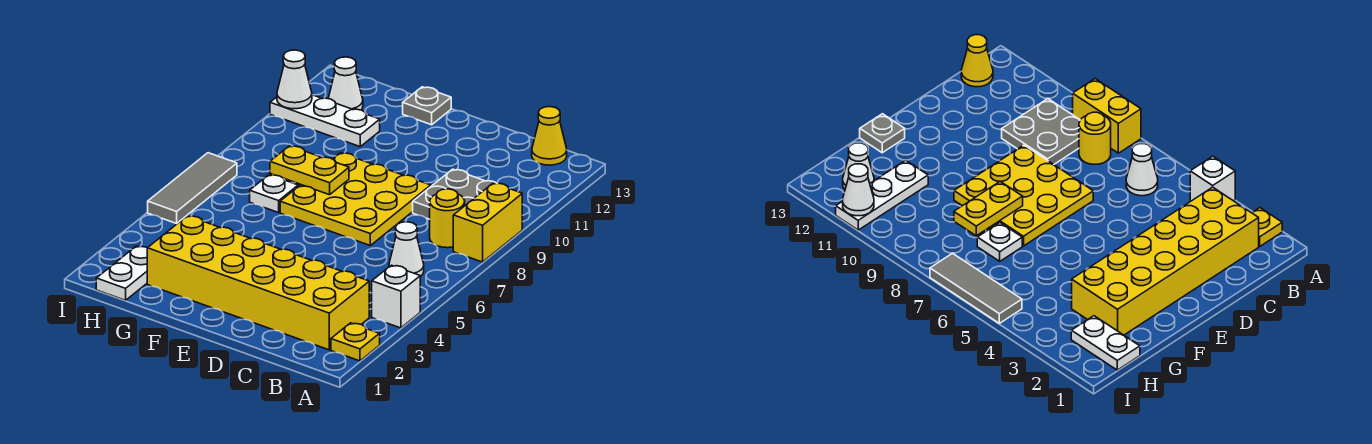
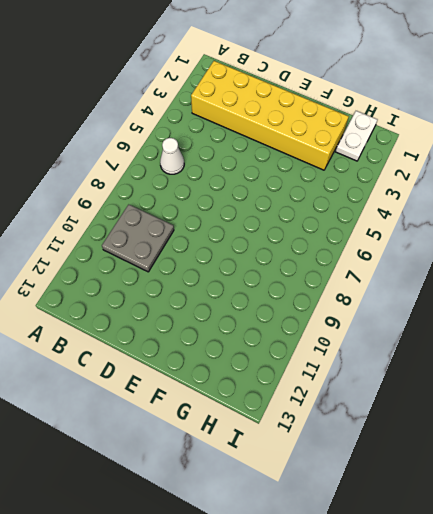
none -> yellow 1x1 plate [331,323,380,361]
none -> white 1x1 brick [372,265,420,328]
none -> yellow 1x2 brick [453,183,522,262]

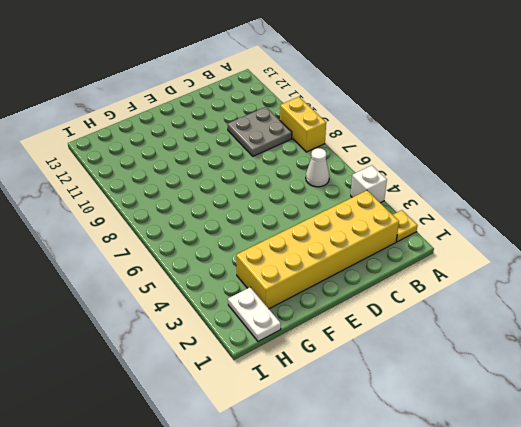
none -> yellow 1x1 round brick [430,189,465,248]
none -> yellow 1x1 cone [532,107,567,165]
none -> yellow 3x3 plate [280,153,431,245]

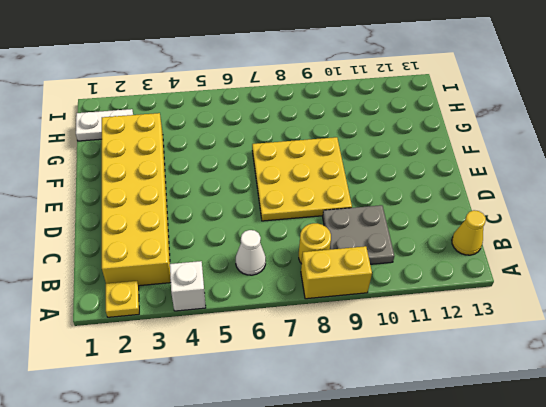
none -> grey 1x1 plate [403,87,451,125]
none -> white 1x1 plate [250,175,298,213]
none -> white 1x3 plate [270,95,380,147]

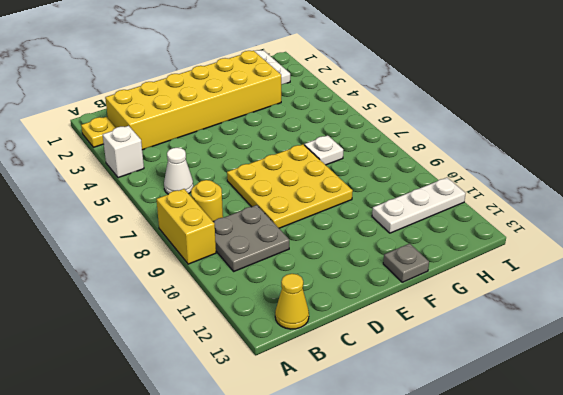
none -> white 1x1 cone [328,57,363,110]
none -> grey 1x3 tile [148,153,237,223]
none -> yellow 1x2 plate [270,146,349,195]

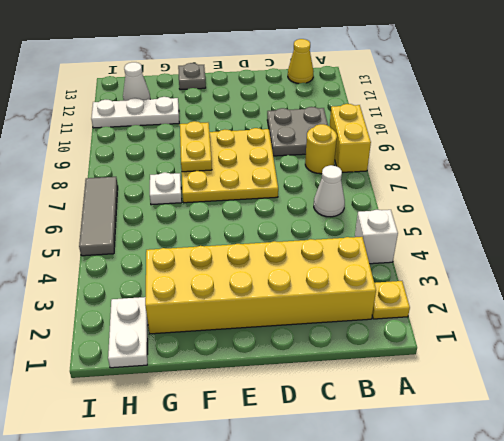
yellow 1x2 plate [180,121,212,172] -> yellow 1x2 plate turned to [270,146,349,195]
none -> white 1x1 cone [277,50,312,109]

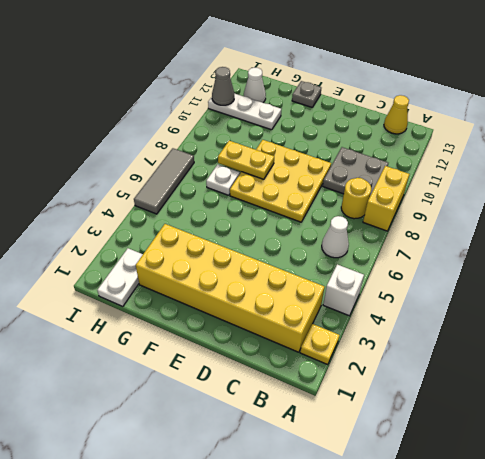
grey 1x1 cone [212,67,234,105] -> white 1x1 cone [277,50,312,109]

